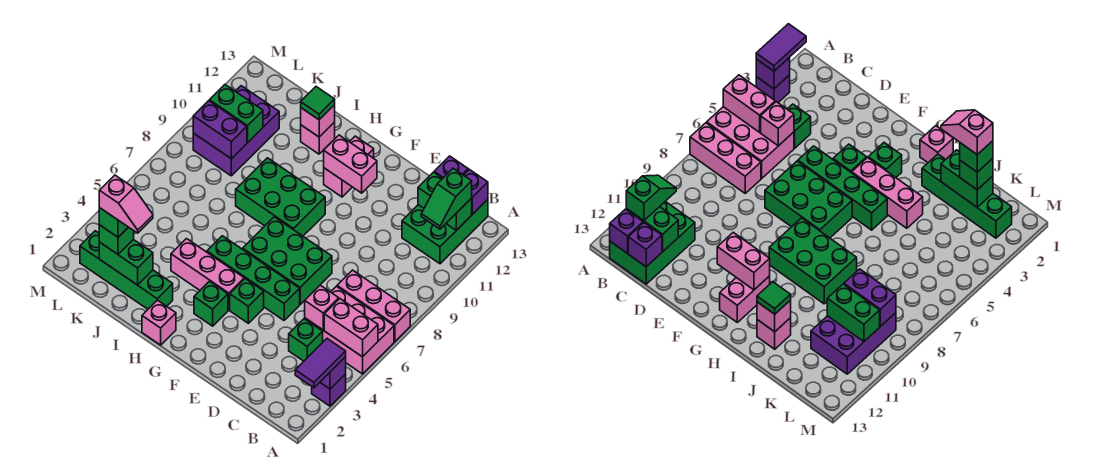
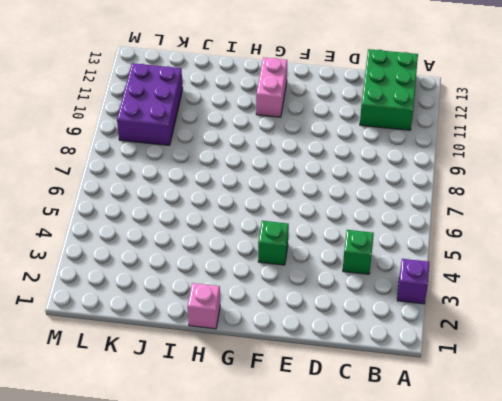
none -> pink 2x3 brick [305,286,394,374]
none -> pink 1x3 brick [337,270,410,342]
none -> green 1x4 brick [207,236,300,320]
none -> green 2x3 brick [243,217,332,304]

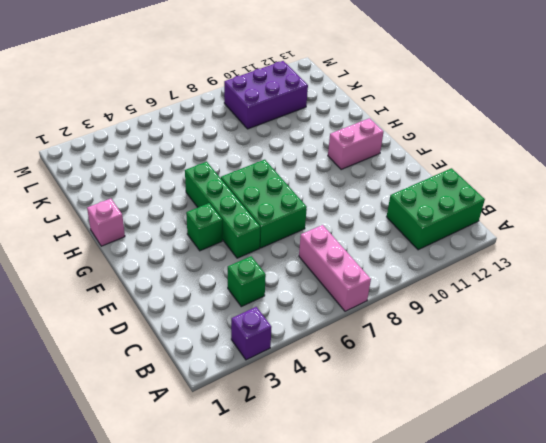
none -> pink 2x3 brick [305,286,394,374]
none -> green 1x1 brick [194,281,228,326]
none -> pink 1x3 brick [171,239,244,310]
none -> green 2x3 brick [236,158,325,236]

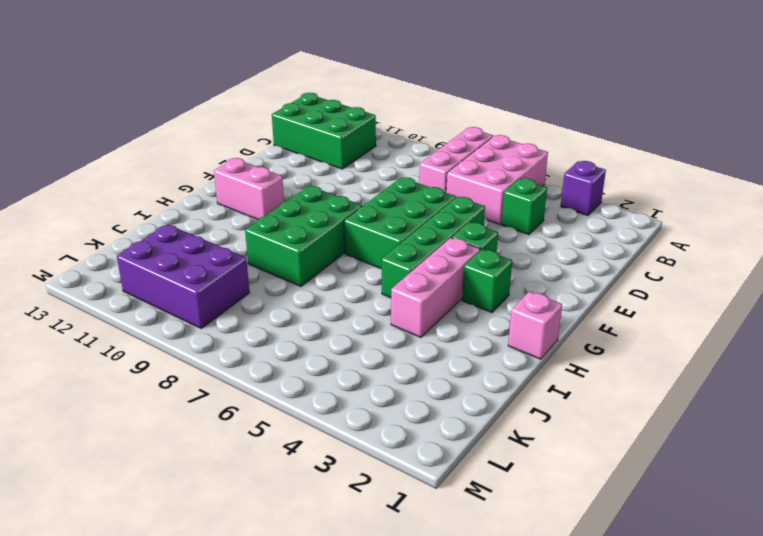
none -> green 1x4 brick [80,231,173,309]
none -> pink 1x1 brick [301,122,335,154]
none -> purple 1x1 brick [320,357,346,389]
none -> pink 1x2 brick [324,299,378,357]

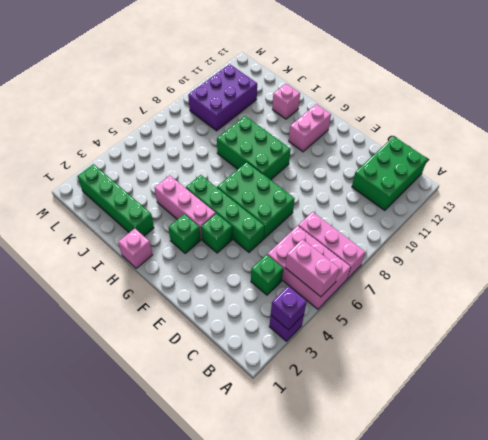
none -> green 1x2 brick [418,172,472,230]
none -> purple 1x1 brick [464,169,488,214]
none -> pink 1x1 brick [305,285,339,330]
none -> purple 1x1 brick [434,156,468,178]

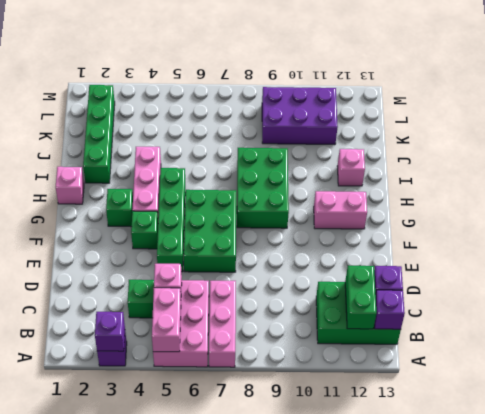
none -> pink 1x2 brick [324,135,377,193]
none -> pink 1x1 brick [301,105,335,137]
none -> green 1x2 brick [99,239,153,285]
none -> purple 1x2 brick [193,101,247,159]

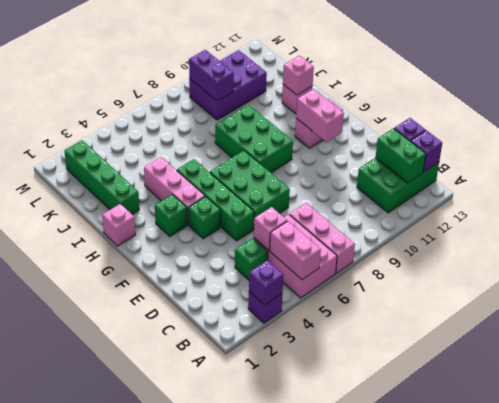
none -> green 1x2 brick [99,239,153,285]
none -> green 1x2 brick [209,85,263,143]
none -> purple 1x2 tile [295,339,346,388]
none -> green 1x2 slope [421,168,472,229]

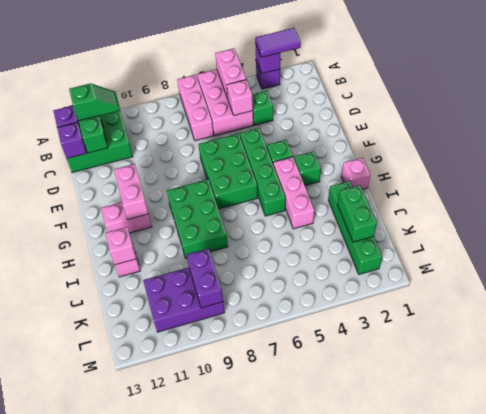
none -> green 1x2 brick [209,85,263,143]
none -> green 1x1 tile [301,87,335,120]
none -> green 1x1 brick [99,225,134,254]
none -> green 1x1 brick [99,208,128,237]

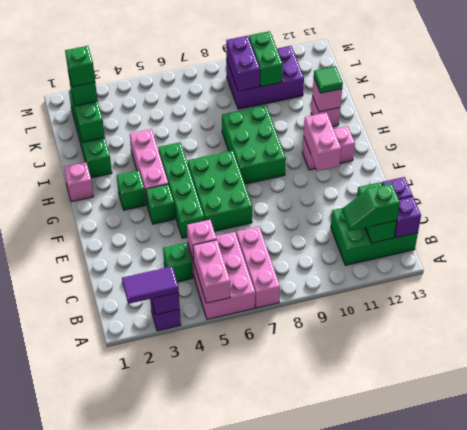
none -> pink 1x2 slope [99,175,153,233]

